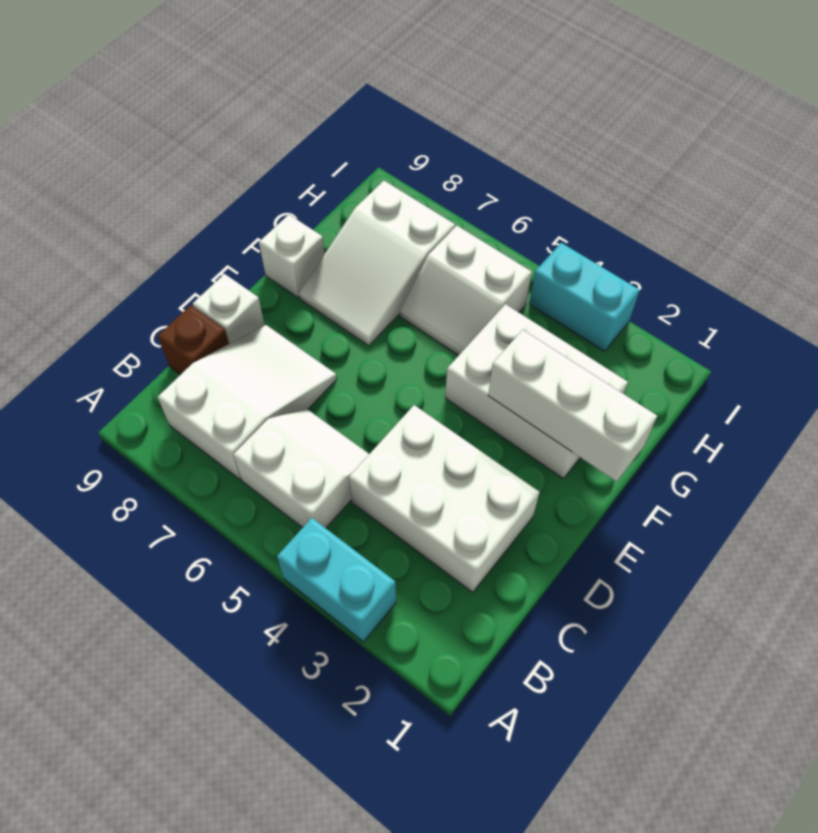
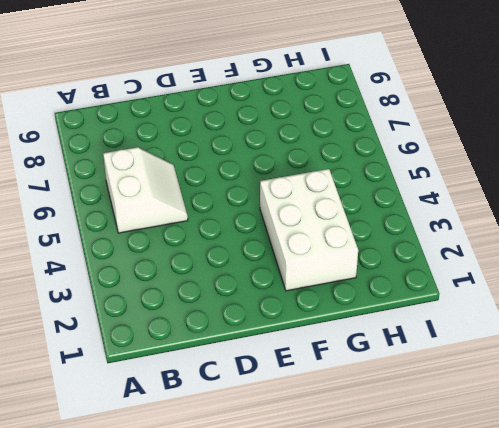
none -> cyan 1x2 brick [277,518,396,642]
none -> white 2x3 slope [158,325,337,480]
none -> white 2x3 brick [349,405,539,592]

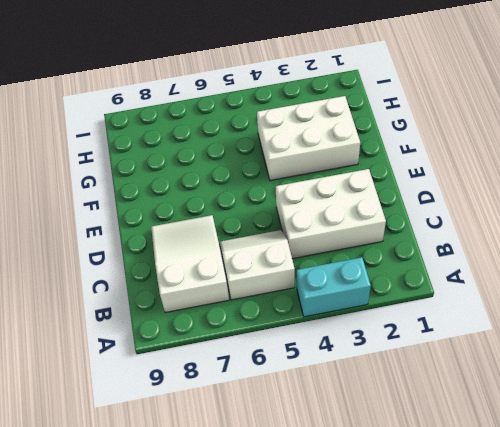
none -> brown 1x1 brick [158,305,229,375]
none -> white 1x1 brick [193,274,265,344]
none -> white 2x3 slope [299,181,455,346]

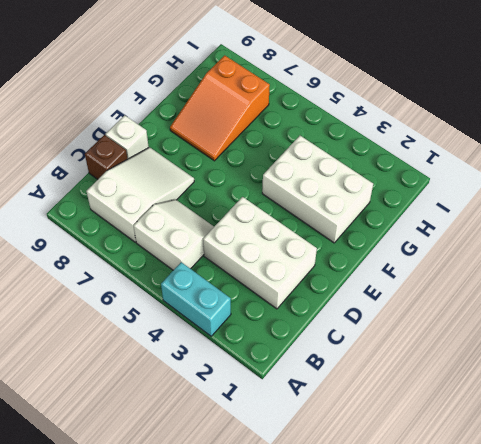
orange 2x3 slope [170,55,270,161] -> white 2x3 slope [299,181,455,346]
none -> white 1x1 brick [259,215,325,297]
none -> white 2x2 slope [400,226,532,355]
none -> cyan 1x2 brick [529,243,639,351]

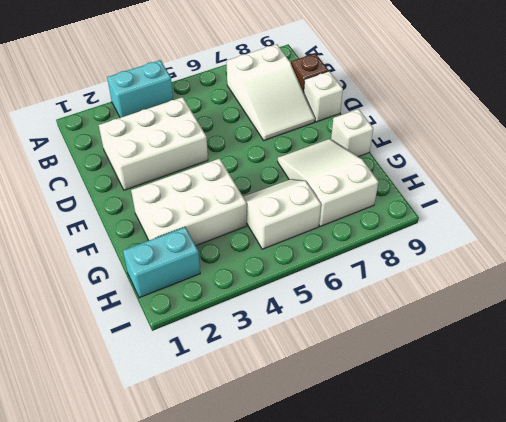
cyan 1x2 brick [123,227,200,298] -> cyan 1x2 brick moved to [529,243,639,351]
none -> white 2x2 slope [233,408,369,528]
none -> white 1x3 brick [488,330,657,481]

